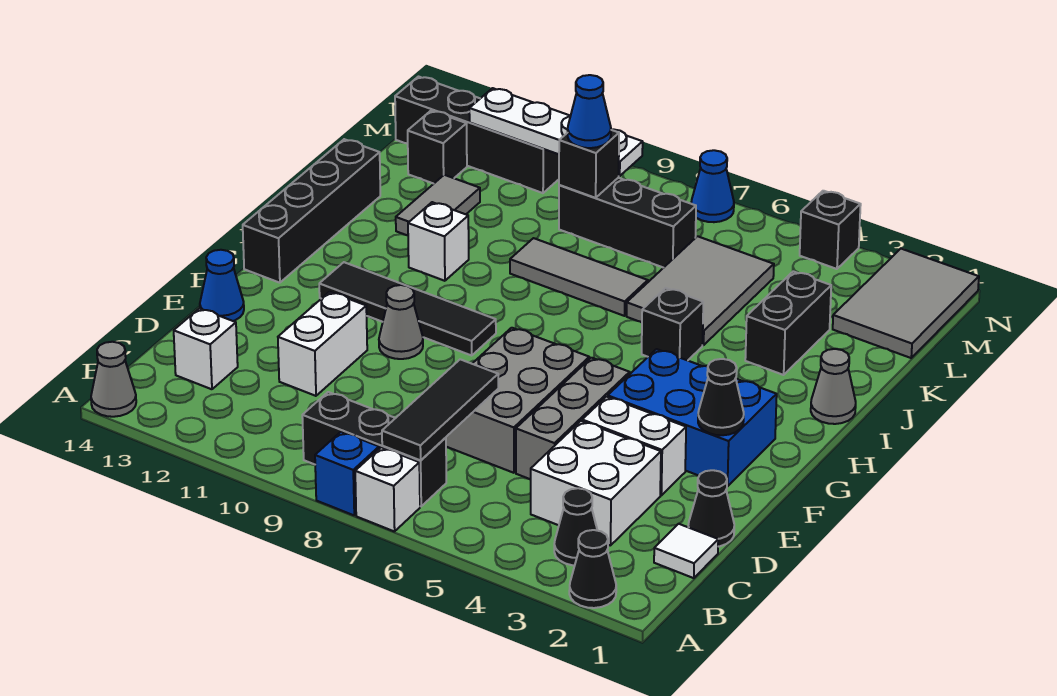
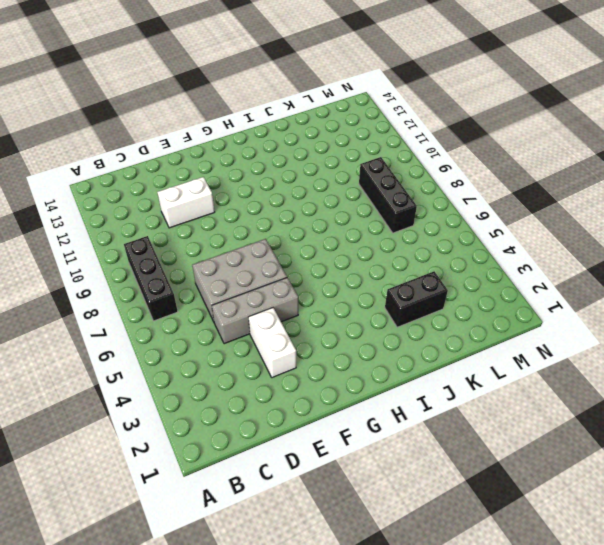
none -> black 1x1 cone [569,530,616,608]
none -> white 1x1 brick [355,447,420,532]
none -> blue 1x1 brick [315,432,379,515]
none -> grey 1x1 cone [91,342,136,417]

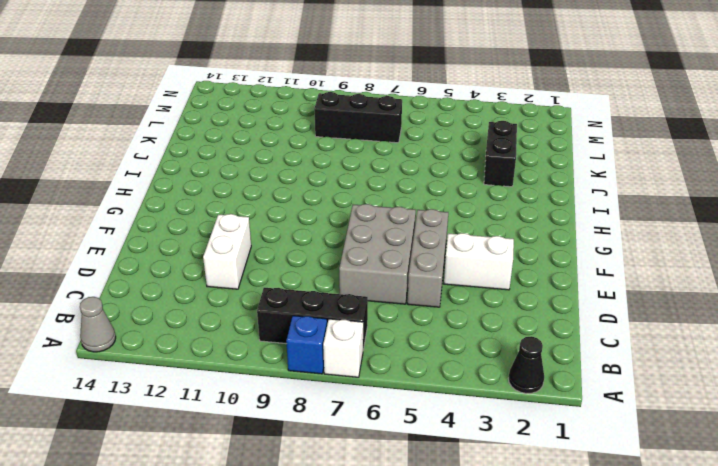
none -> black 1x1 cone [554,488,597,565]
none -> white 1x1 tile [654,524,718,578]
none -> white 2x2 brick [531,421,661,546]
none -> white 1x1 brick [174,308,238,389]

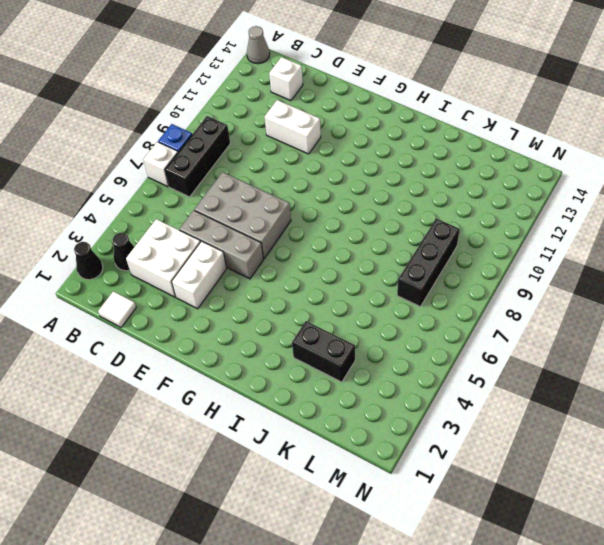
none -> black 1x1 cone [688,470,734,547]
none -> blue 1x1 cone [200,250,244,321]
none -> blue 2x3 brick [608,349,777,486]
none -> grey 1x1 cone [379,285,423,359]

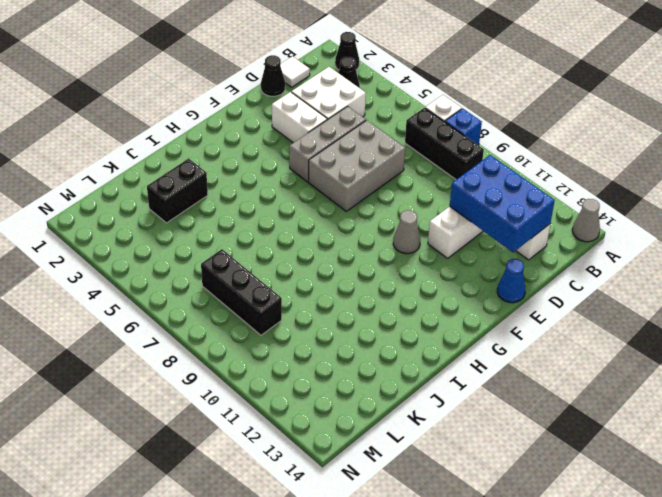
blue 2x3 brick [450,155,555,252] -> blue 2x3 brick moved to [608,349,777,486]
none -> black 1x4 tile [319,262,496,356]
none -> black 1x4 brick [243,139,380,283]
none -> grey 1x1 cone [811,349,856,424]
none -> black 1x1 brick [642,288,703,361]

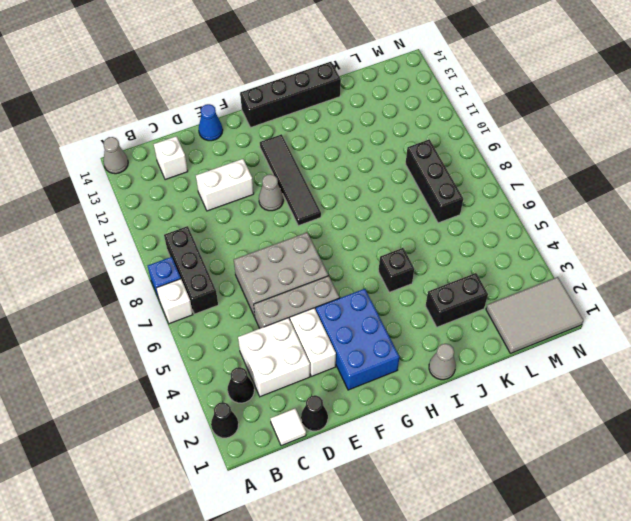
none -> white 1x1 brick [408,202,469,281]
none -> grey 2x3 tile [627,236,774,345]
none -> grey 1x3 tile [510,238,648,316]
none -> grey 1x2 tile [396,175,480,235]

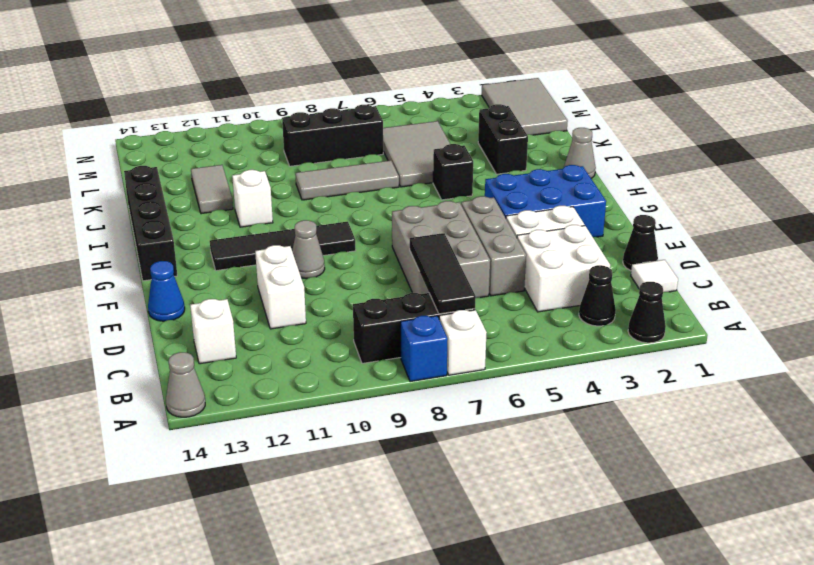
none -> black 1x1 brick [408,111,467,184]
none -> black 1x4 brick [395,77,559,193]
none -> black 1x1 brick [800,191,861,269]
none -> blue 1x1 cone [691,150,734,222]

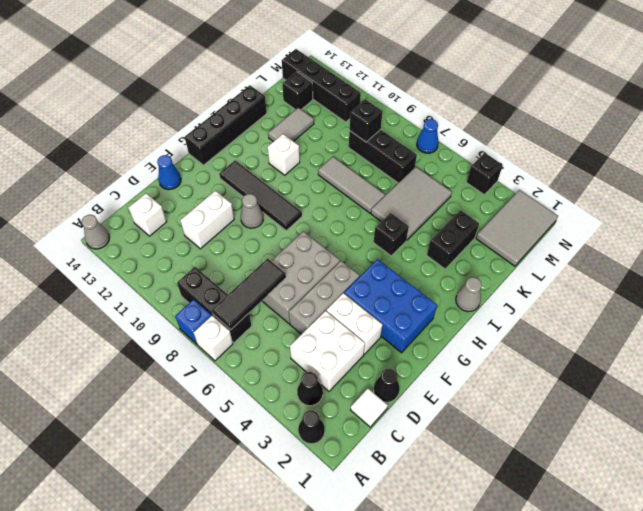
none -> black 1x1 cone [698,359,744,435]
none -> white 1x4 plate [469,88,643,176]
none -> blue 1x1 cone [568,75,611,148]

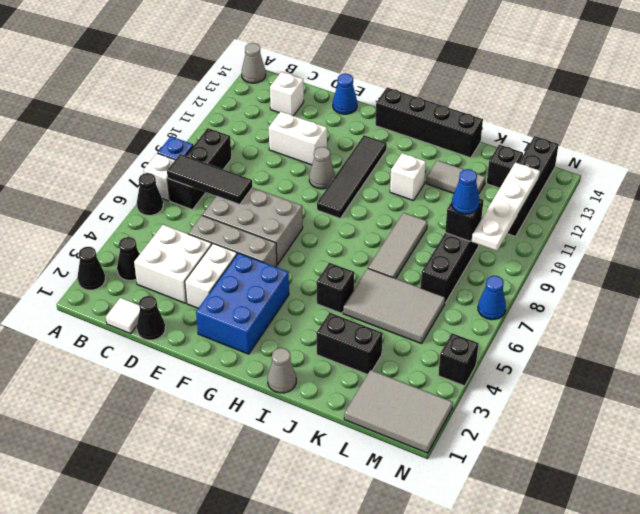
black 1x1 cone [137,173,163,215] -> black 1x1 cone moved to [698,359,744,435]

